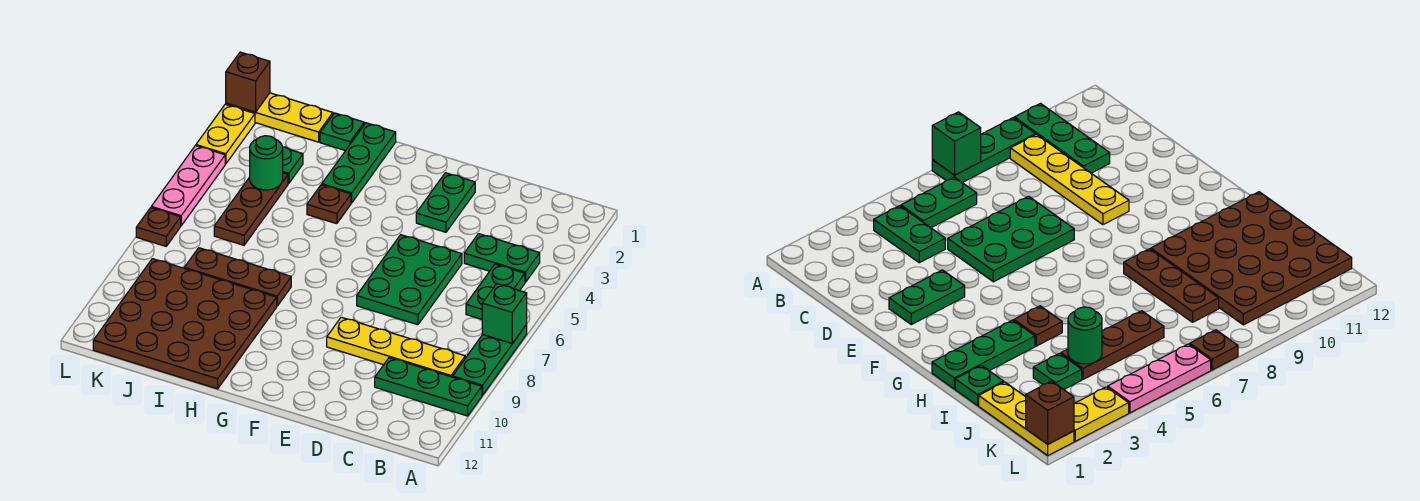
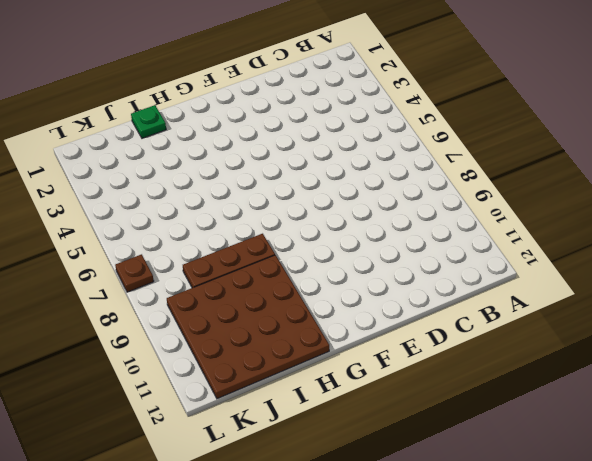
none -> green 1x3 plate [453,325,527,395]
none -> green 1x3 plate [375,358,482,416]
none -> green 1x2 plate [464,234,540,282]

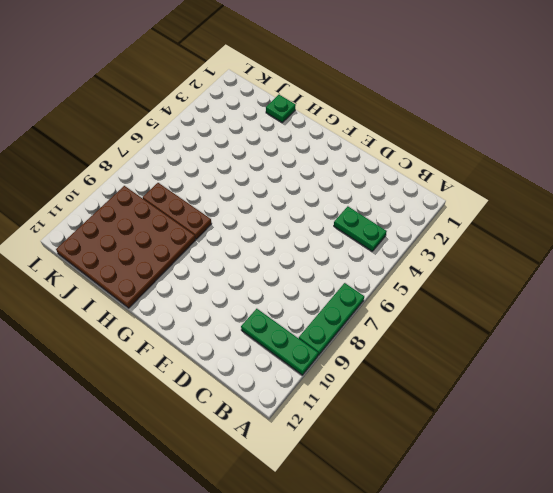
none -> green 1x2 plate [466,264,525,319]
none -> yellow 1x4 plate [327,317,465,377]
none -> green 2x3 plate [357,235,462,325]

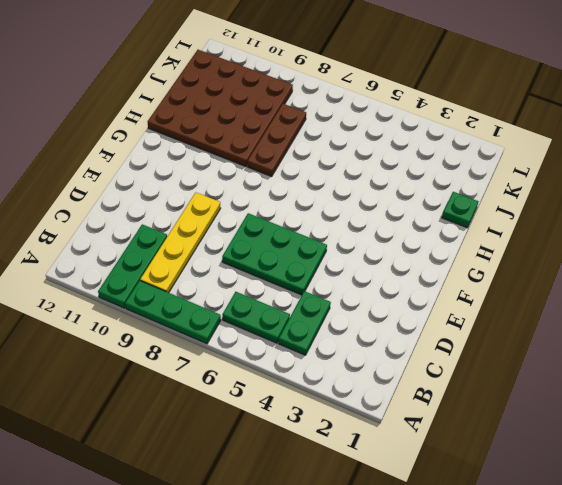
none -> green 1x2 plate [416,173,475,232]
none -> green 1x3 plate [322,123,396,203]
none -> brown 1x1 plate [307,185,351,224]

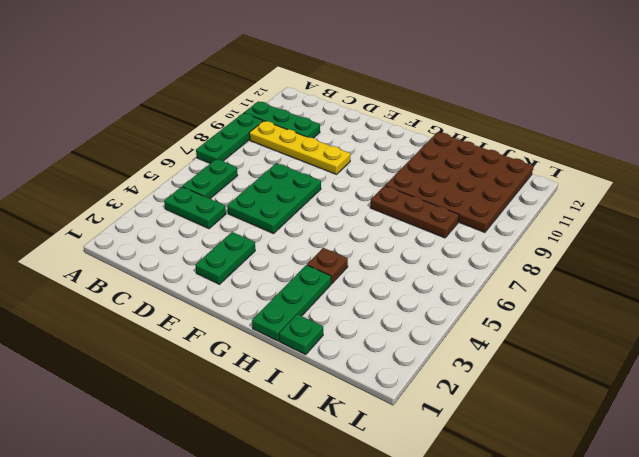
none -> yellow 1x3 plate [226,93,333,142]
none -> green 1x1 plate [282,147,303,183]
none -> brown 1x3 plate [214,173,288,245]

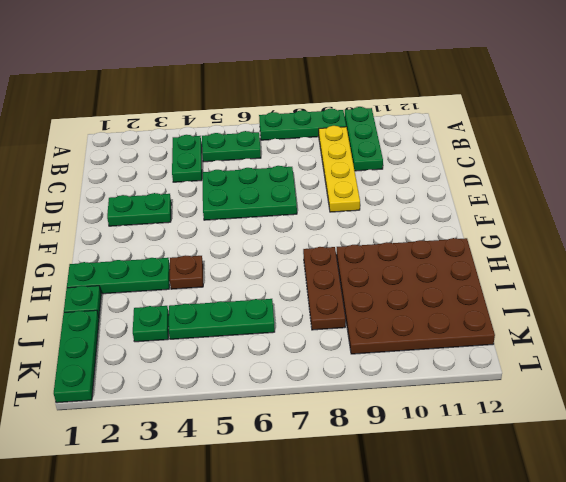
green 1x3 plate [54,310,99,403] -> yellow 1x3 plate [226,93,333,142]
green 1x3 plate [169,299,275,339] -> brown 1x3 plate [214,173,288,245]
none -> yellow 1x2 plate [196,104,255,164]
none -> pink 1x3 plate [151,146,225,226]
none -> brown 1x1 plate [136,208,181,246]

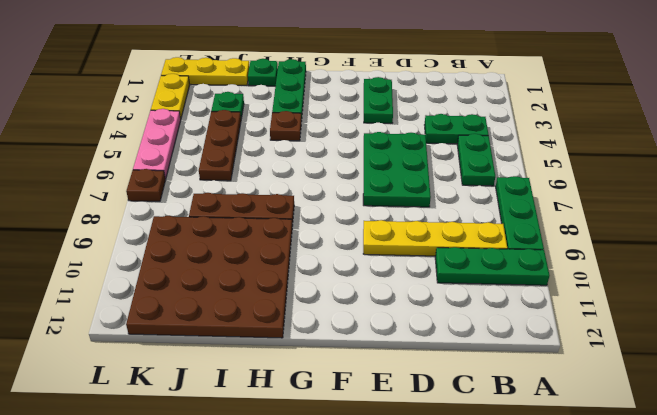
none -> green 1x1 brick [482,284,527,343]
none -> green 1x1 round brick [250,136,283,190]
none -> brown 1x1 brick [226,52,270,112]

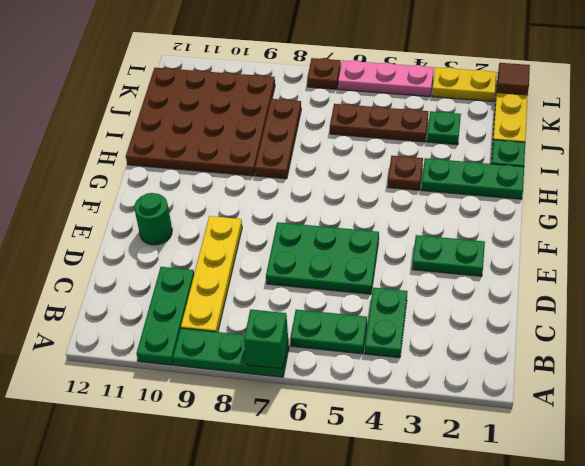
green 1x1 round brick [134,193,172,245] -> green 1x1 round brick moved to [250,136,283,190]
brown 1x1 tile [497,63,530,95] -> brown 1x1 brick [226,52,270,112]

